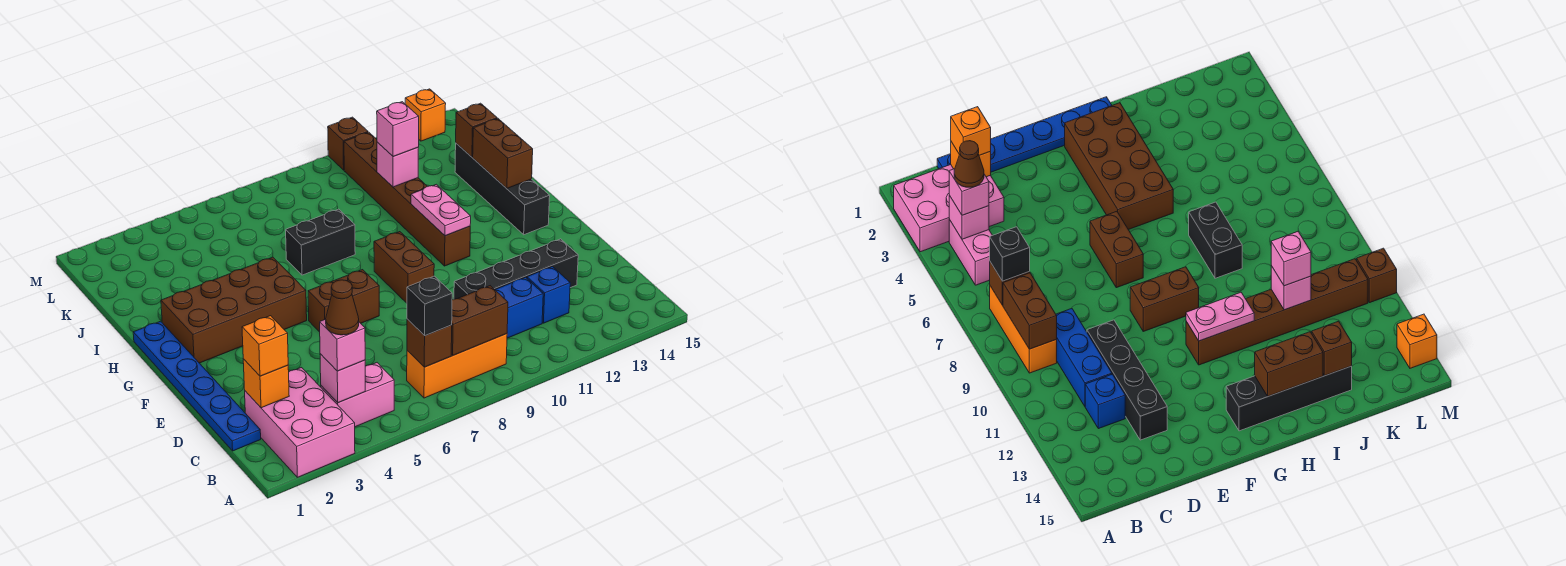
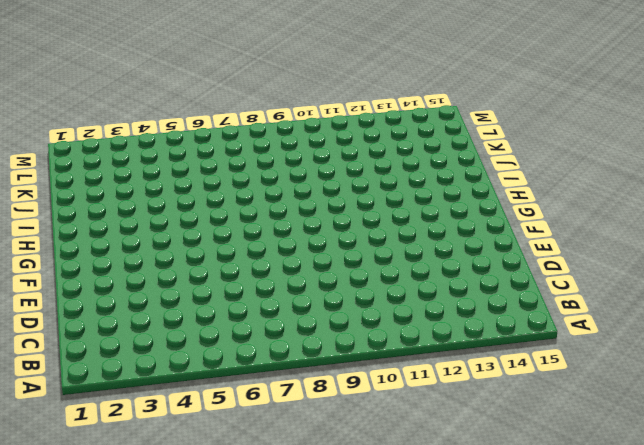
none -> pink 2x3 brick [245,368,355,477]
none -> pink 1x2 brick [321,363,394,427]
none -> orange 1x3 brick [407,334,507,398]

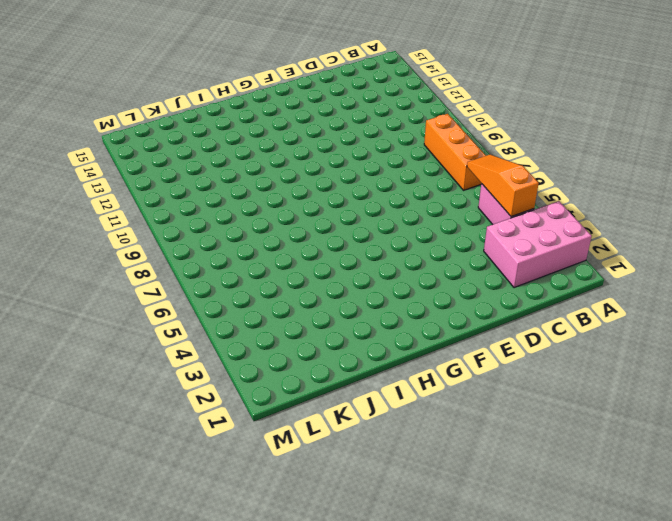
orange 1x3 slope [467,155,539,217] -> pink 1x1 brick [320,354,365,403]
none -> blue 1x6 plate [133,321,261,451]
none -> blue 1x3 brick [495,277,543,338]
none -> blue 1x1 brick [527,267,570,323]

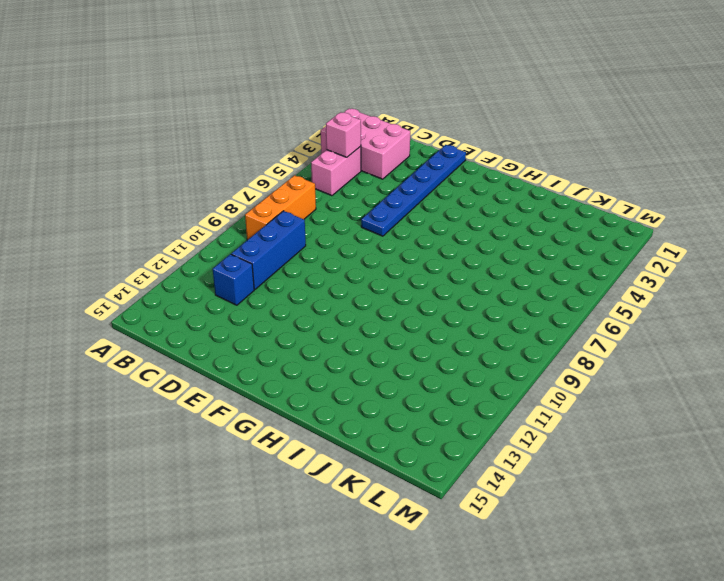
blue 1x6 plate [361,145,466,236] -> blue 1x6 plate turned to [133,321,261,451]
none -> black 1x4 brick [454,239,578,299]
none -> brown 1x2 brick [308,270,379,332]
none -> brown 1x2 brick [374,232,434,303]

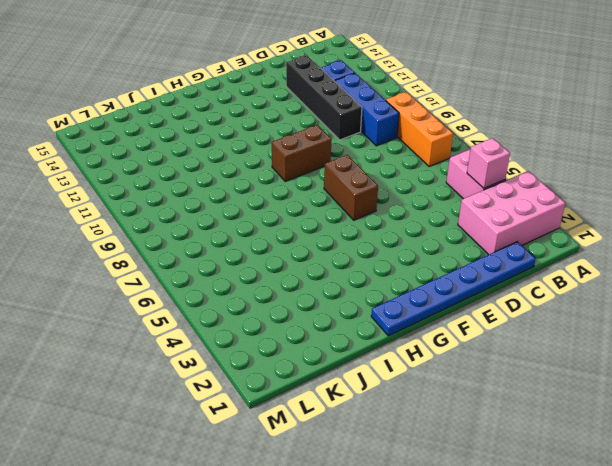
none -> brown 2x4 brick [161,257,307,363]
none -> brown 1x6 brick [344,132,470,266]
none -> black 1x4 brick [455,143,550,235]

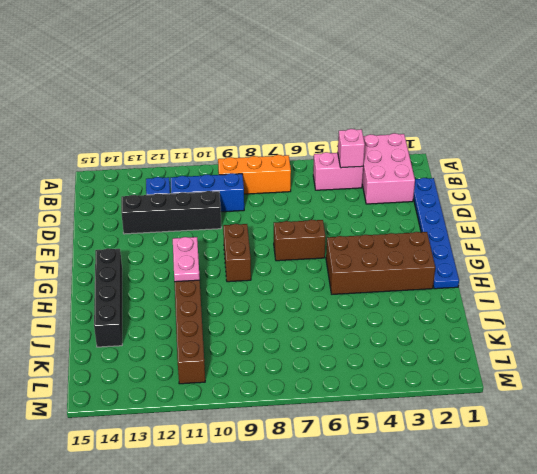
none -> black 1x2 brick [286,209,355,275]
none -> brown 1x1 brick [328,117,368,170]
none -> orange 1x1 brick [405,89,446,141]

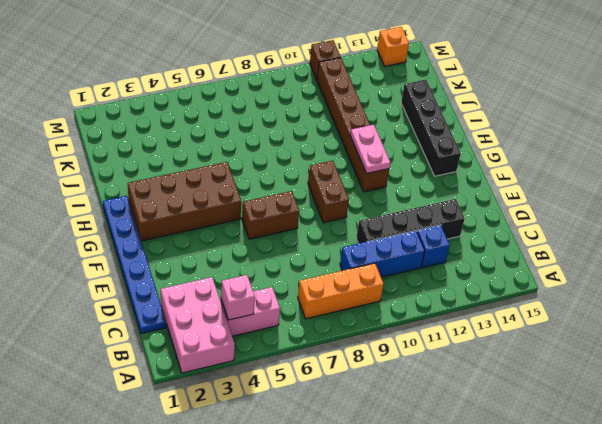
none -> black 1x2 brick [286,209,355,275]
none -> brown 1x1 brick [407,319,452,367]
none -> brown 1x2 brick [451,286,508,355]

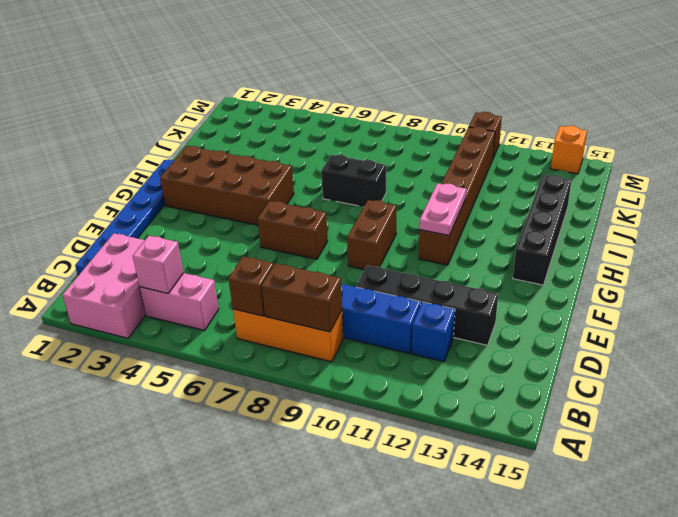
none -> orange 1x1 brick [243,359,289,408]
none -> brown 1x2 brick [473,119,533,188]
none -> pink 1x1 brick [377,142,418,187]

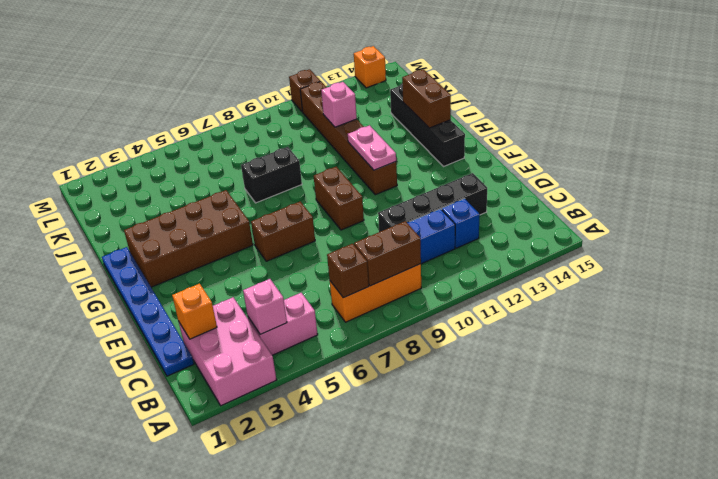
none -> brown 1x1 brick [456,103,497,157]
none -> pink 1x1 brick [320,319,365,371]
none -> black 1x1 brick [407,276,452,336]

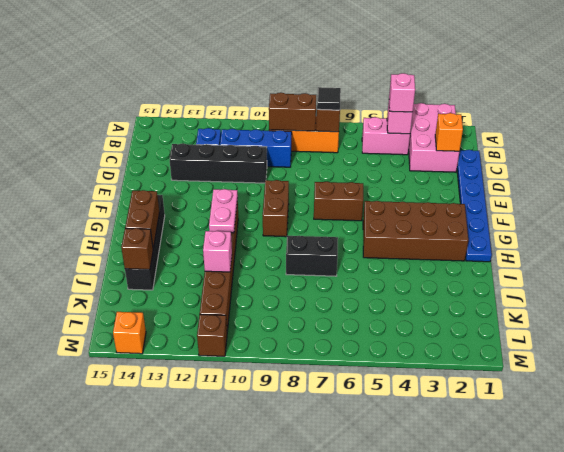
black 1x1 tile [317,87,341,110] -> black 1x1 brick [407,276,452,336]
none -> orange 1x1 brick [242,316,288,376]
none -> pink 1x1 brick [377,102,419,157]
none -> brown 1x1 cone [326,280,359,335]

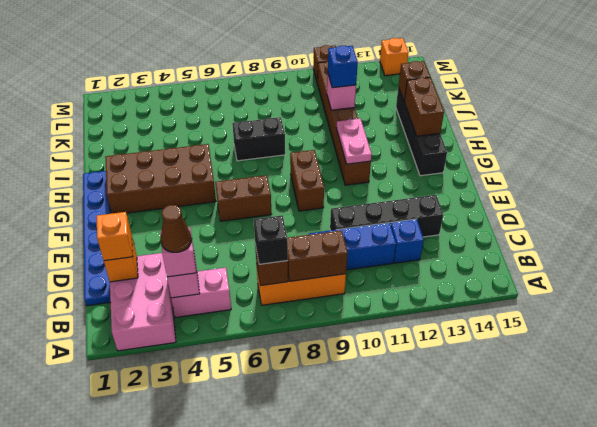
blue 1x1 brick [328,46,358,88] -> pink 1x1 brick [377,102,419,157]

